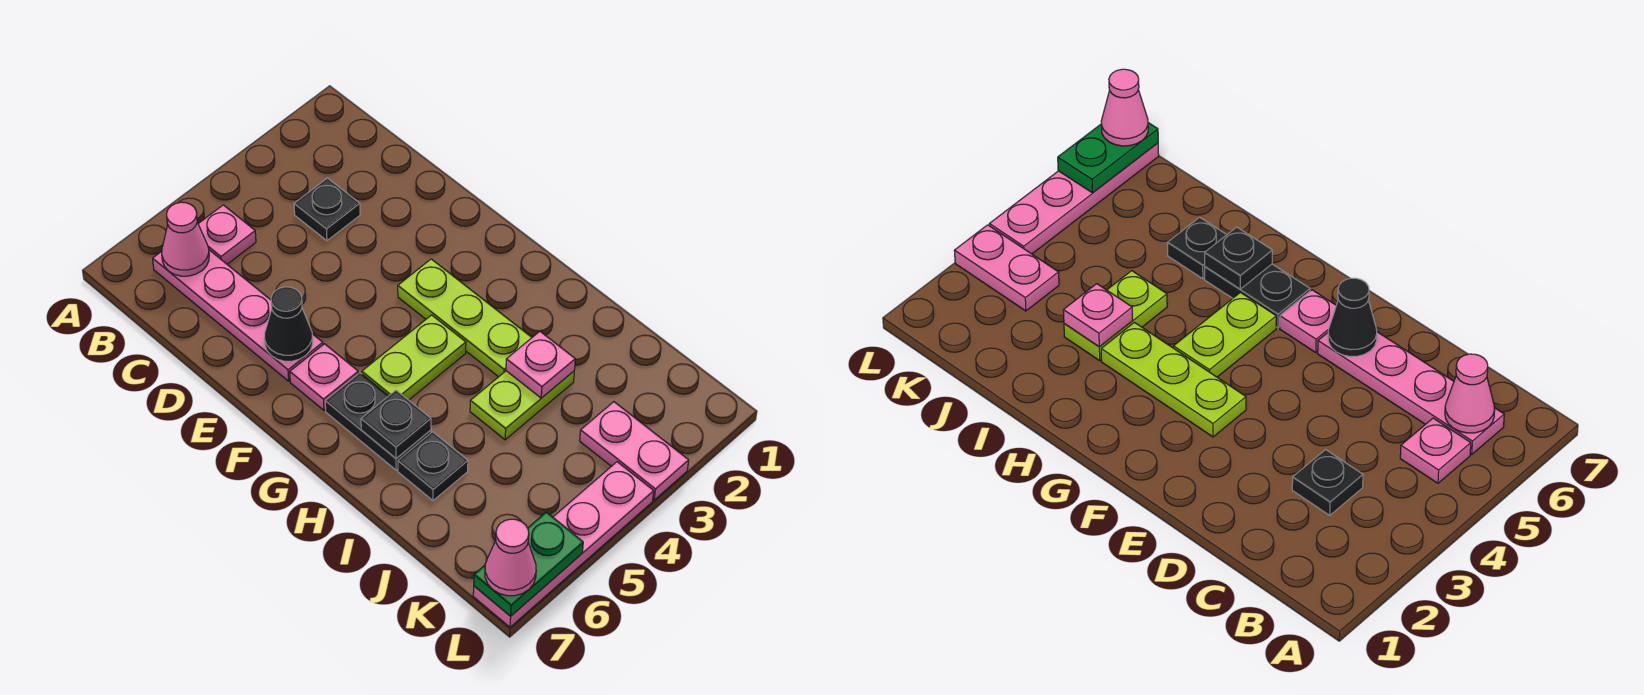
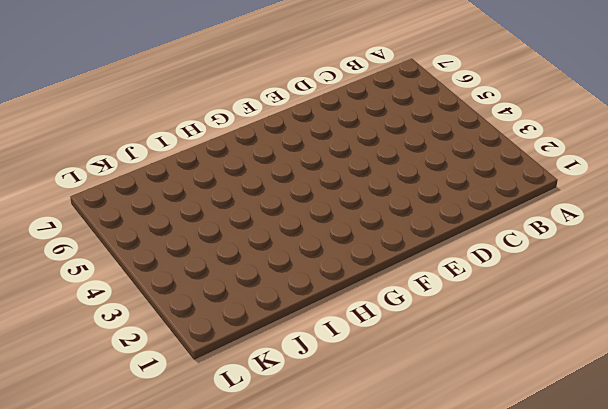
none -> pink 1x1 plate [198,205,256,264]
none -> pink 1x4 plate [153,250,323,381]
none -> black 1x1 plate [294,178,360,241]

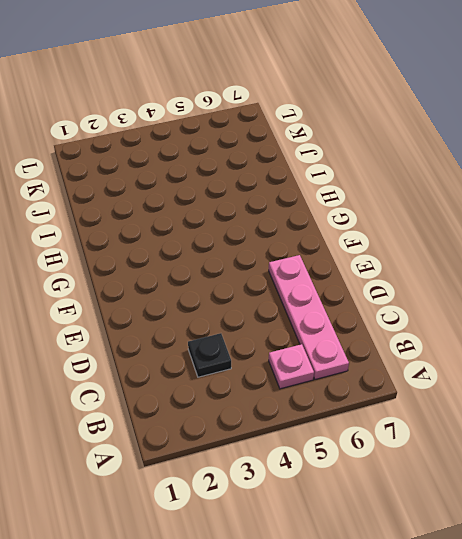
none -> lime 1x3 plate [398,259,532,377]
none -> pink 1x1 plate [290,344,358,410]
none -> lime 1x2 plate [362,315,466,400]

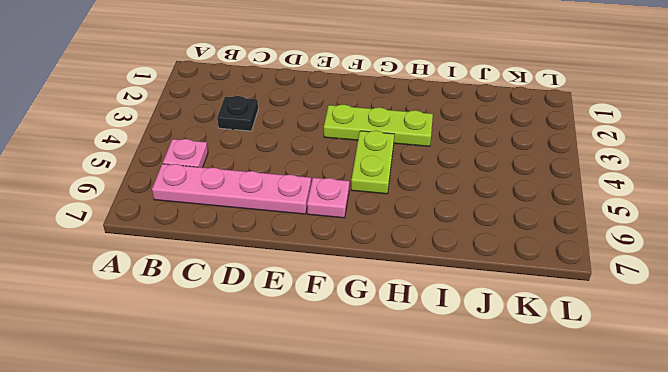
none -> black 1x2 plate [325,373,431,470]
none -> lime 1x2 plate [470,371,574,440]
none -> black 1x1 plate [398,432,468,501]

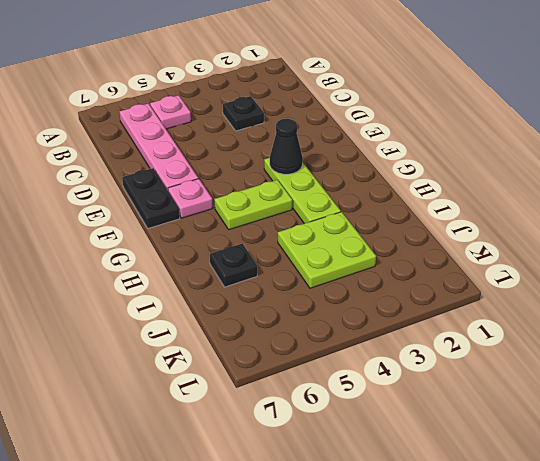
black 1x2 plate [122,168,180,228] -> black 1x2 plate moved to [325,373,431,470]
black 1x1 cone [270,119,303,174] -> black 1x1 cone moved to [264,287,313,361]
lime 2x2 plate [278,212,376,288] -> lime 1x2 plate [470,371,574,440]
none -> pink 1x2 plate [580,402,689,500]
none -> pink 1x4 plate [473,462,654,627]
none -> pink 1x1 cone [162,202,209,276]

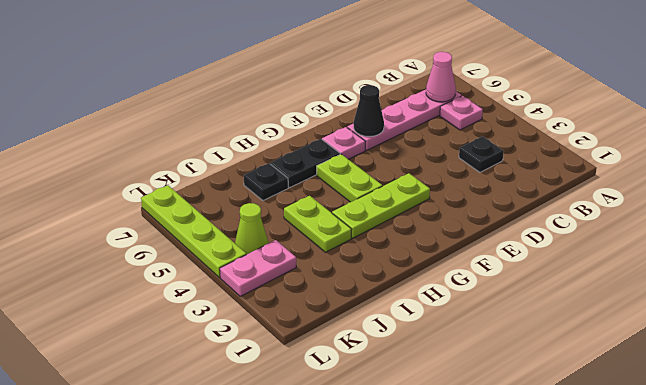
lime 1x1 cone [235,203,268,255] -> none
lime 1x4 plate [141,185,246,277] -> pink 1x4 plate [473,462,654,627]
none -> black 1x1 plate [361,390,431,458]
none -> pink 1x1 plate [506,331,575,398]
none -> green 1x2 plate [474,512,583,616]

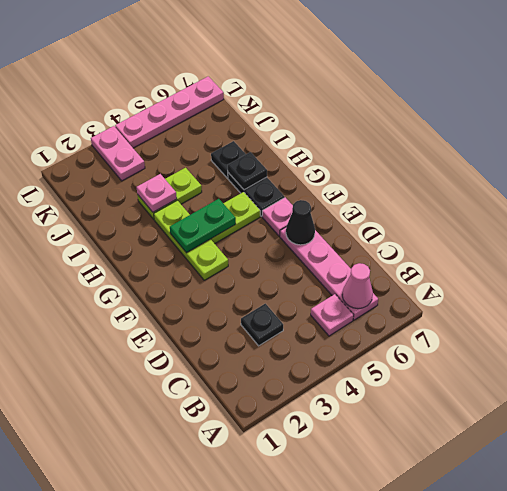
green 1x2 plate [170,199,236,253] -> green 1x2 plate moved to [474,512,583,616]
none -> pink 1x1 cone [485,519,536,596]

